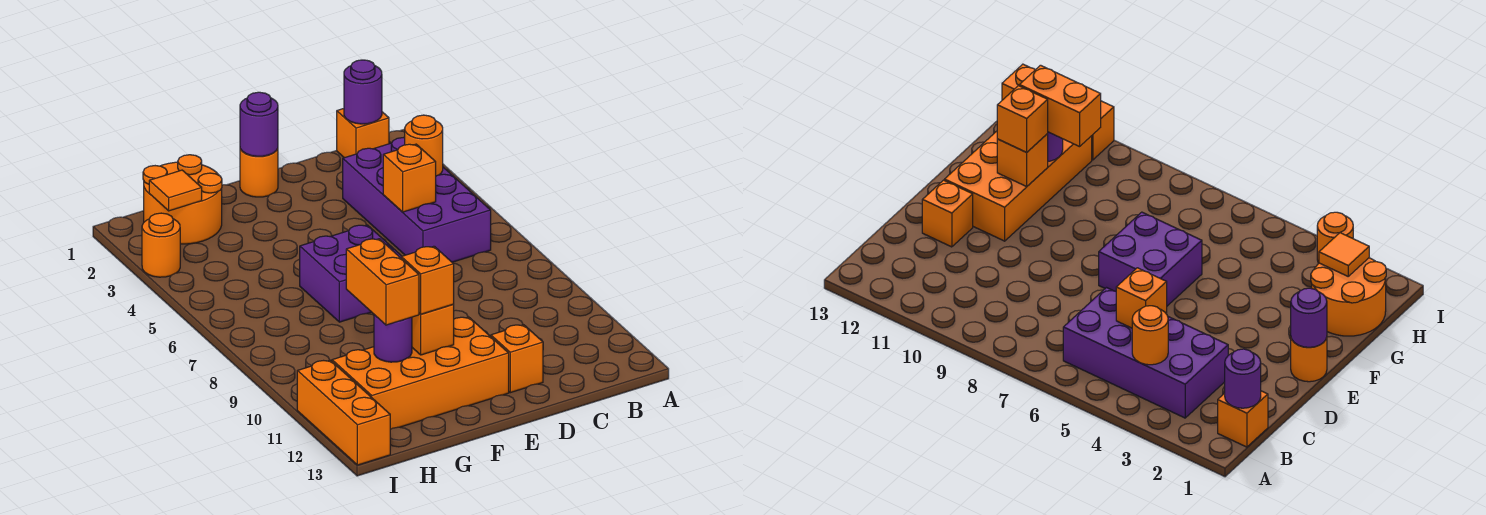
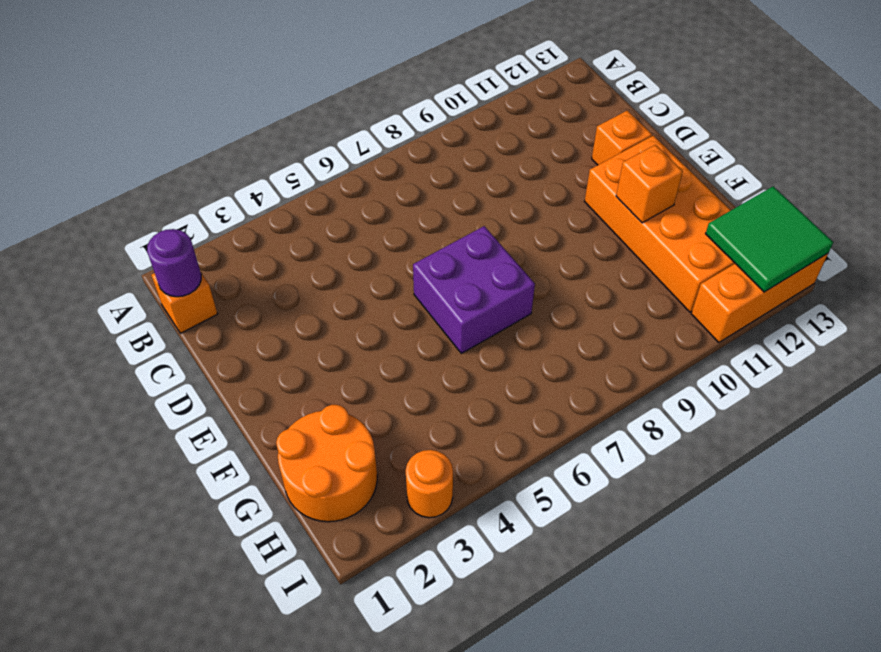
green 2x2 tile [706,186,833,292] -> none
none -> purple 2x4 brick [343,138,491,262]
none -> orange 1x1 round brick [240,148,278,197]
none -> orange 1x1 round brick [405,115,443,176]

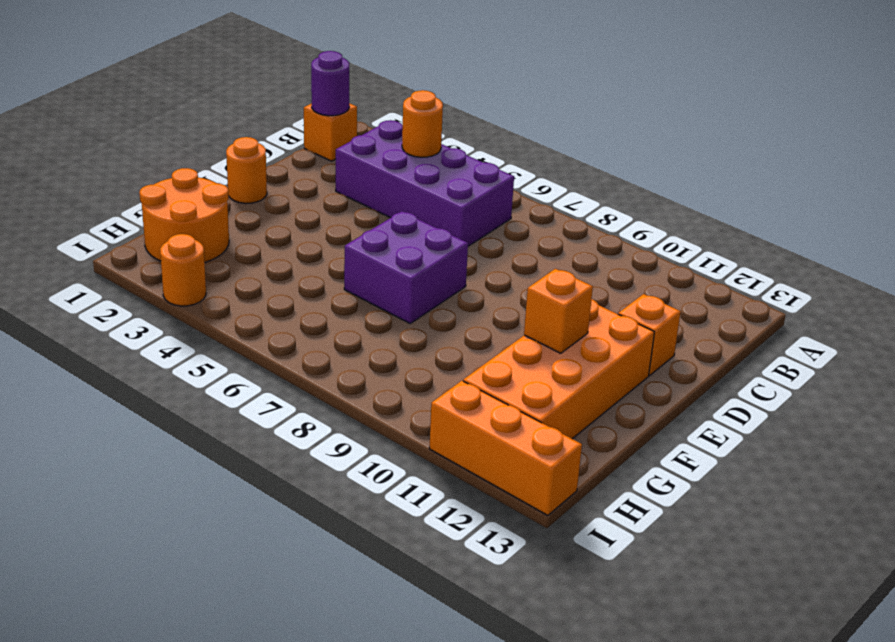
none -> orange 1x1 brick [383,144,436,212]
none -> purple 1x1 round brick [240,92,278,156]
none -> purple 1x1 round brick [374,315,412,362]

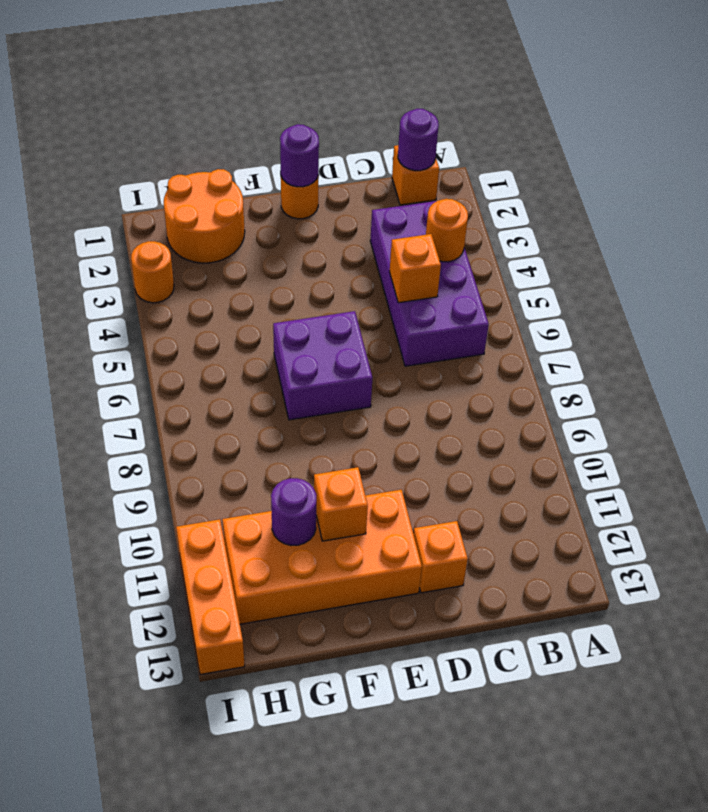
none -> orange 1x1 tile [149,170,202,211]
none -> orange 1x1 brick [401,246,454,314]
none -> orange 1x2 brick [346,239,419,325]

